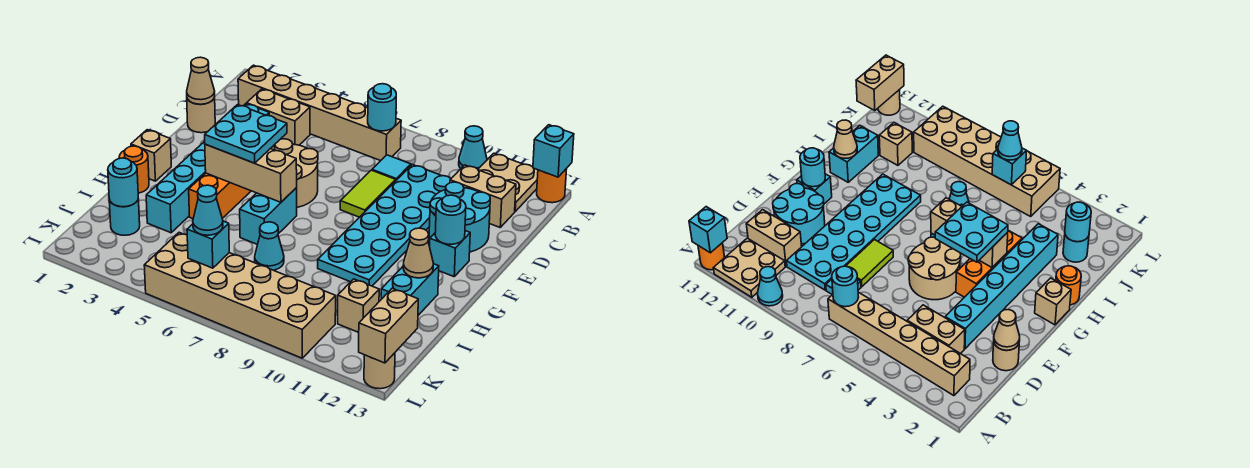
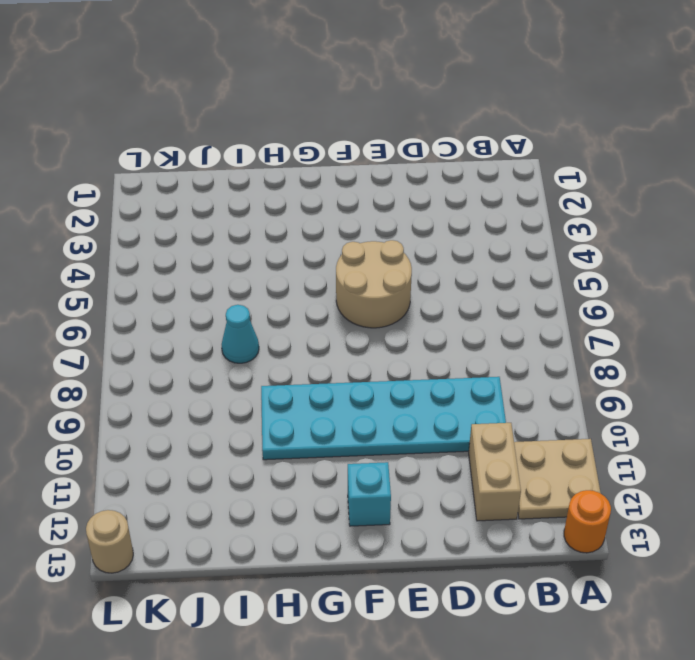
none -> cyan 1x1 cone [459,126,487,169]
none -> tan 1x6 brick [238,65,401,161]
none -> tan 1x2 brick [247,89,310,145]
none -> cyan 1x1 tile [372,155,411,180]

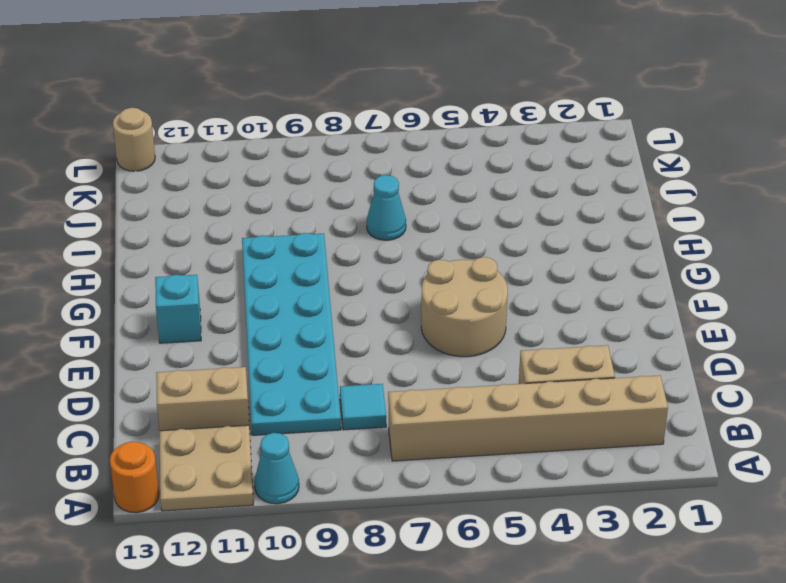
none -> tan 1x1 round brick [187,97,215,133]
none -> cyan 1x6 brick [146,104,269,233]
none -> lime 1x2 tile [340,170,396,217]
none -> cyan 2x2 round brick [429,182,490,252]

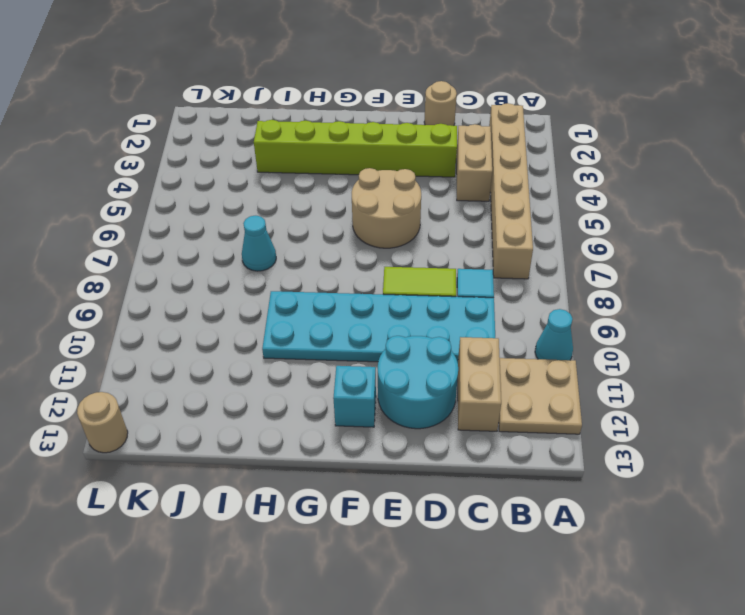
lime 1x6 brick [254,120,457,177] -> cyan 1x6 brick [146,104,269,233]
none -> orange 1x1 round brick [537,168,567,203]
none -> orange 1x3 brick [189,173,251,219]
none -> tan 1x1 brick [131,130,171,181]
none -> cyan 1x2 brick [240,188,297,245]

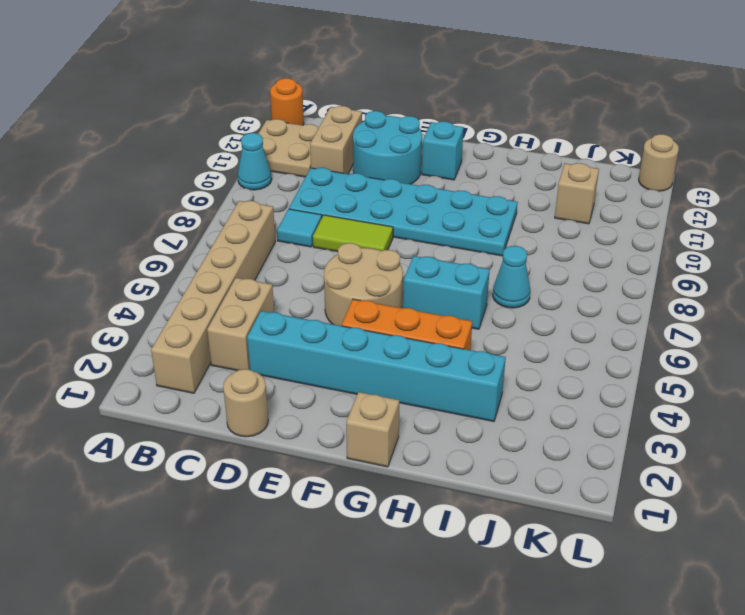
none -> orange 1x1 round brick [119,146,149,193]
none -> cyan 1x2 brick [381,264,439,315]
none -> cyan 1x1 round brick [109,199,140,235]
none -> tan 2x6 brick [144,233,336,358]

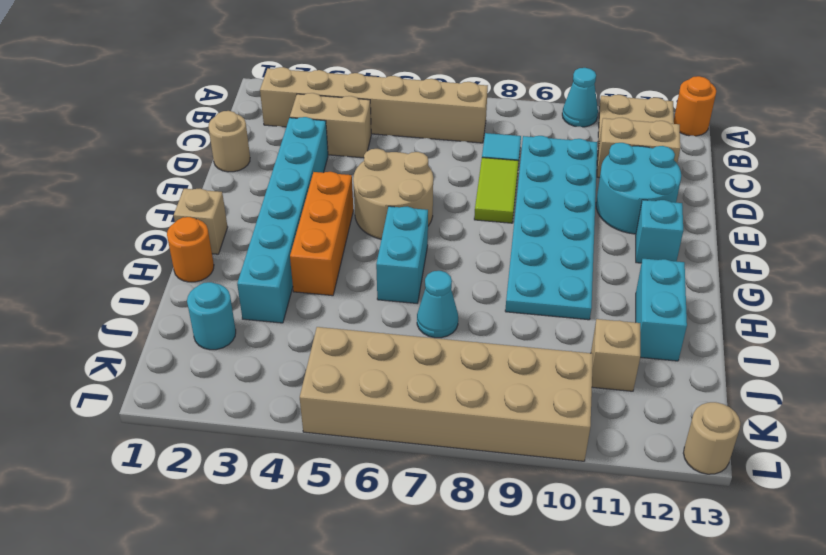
none -> cyan 1x1 brick [533,125,574,177]
none -> cyan 1x1 round brick [368,84,396,131]
none -> tan 1x1 cone [187,57,215,104]
none -> cyan 1x1 round brick [435,195,466,244]

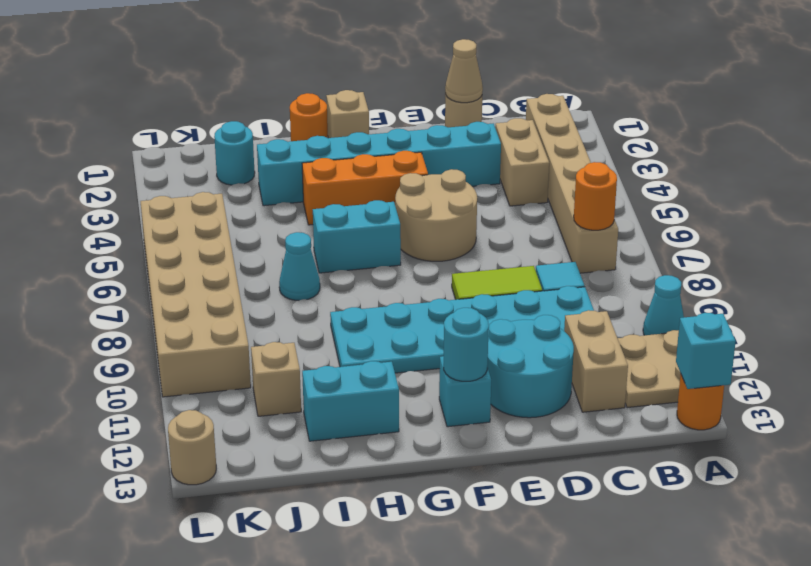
orange 1x1 round brick [574,162,617,230] -> cyan 1x1 round brick [368,84,396,131]
none -> tan 1x3 brick [205,144,297,202]
none -> tan 1x1 cone [403,228,433,278]
none -> cyan 1x1 round brick [108,158,138,207]
none -> cyan 1x1 brick [187,221,229,268]

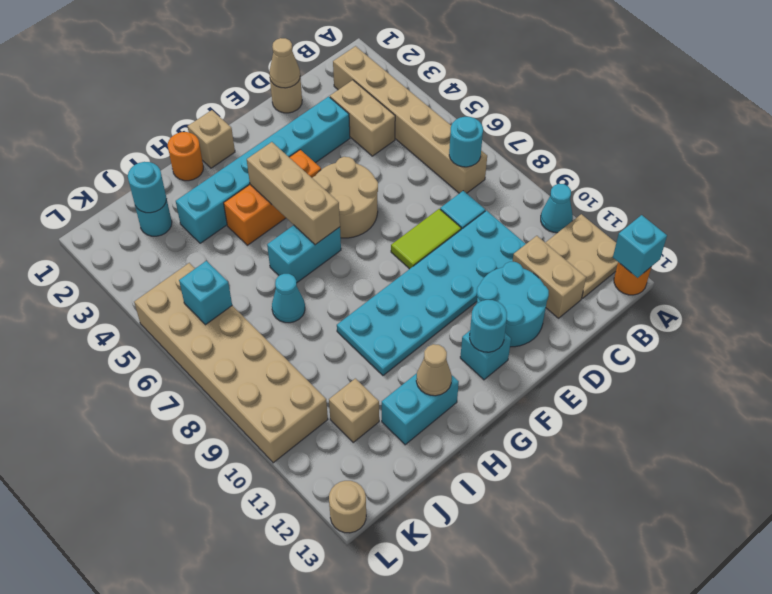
none -> tan 1x2 brick [359,289,418,363]
none -> cyan 2x2 plate [205,105,287,163]
none -> cyan 1x1 cone [193,185,223,235]

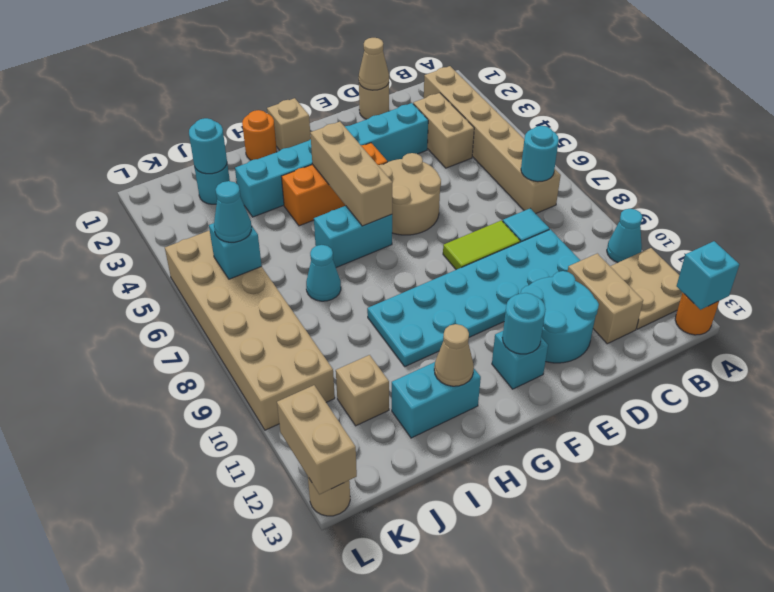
tan 1x2 brick [277,385,357,494] -> tan 1x2 brick turned to [359,289,418,363]
none -> cyan 2x2 plate [205,105,287,163]

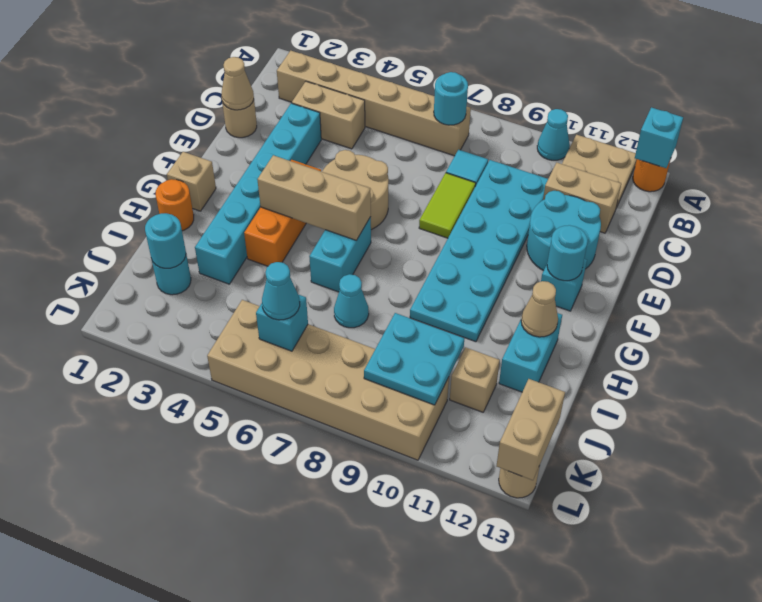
cyan 2x2 plate [364,313,464,405] -> cyan 2x2 plate moved to [205,105,287,163]

